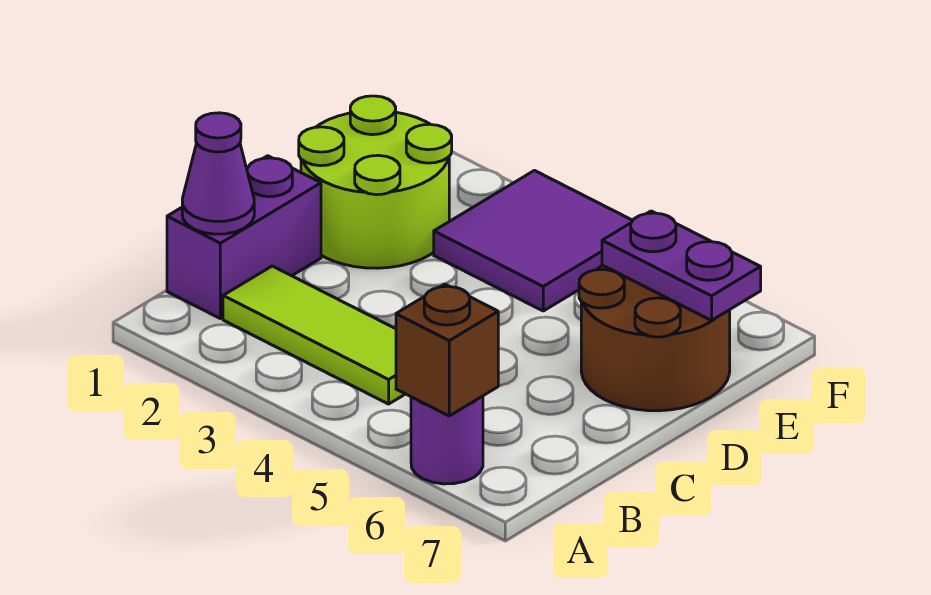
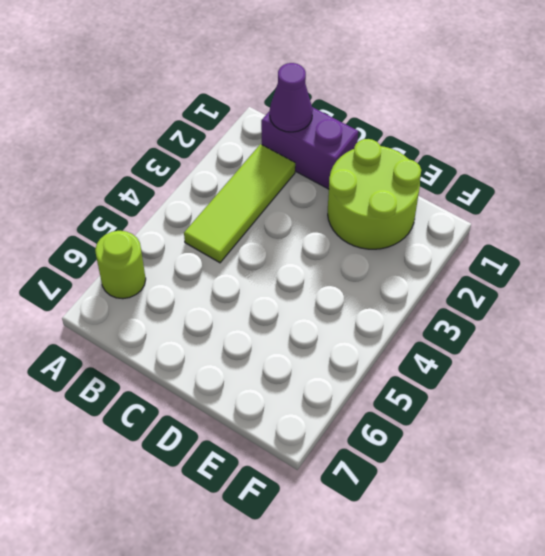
lime 1x1 round brick [95,231,146,299] -> purple 1x1 round brick [411,396,483,484]
none -> brown 2x2 round brick [579,265,730,411]
none -> purple 2x2 tile [434,171,633,311]

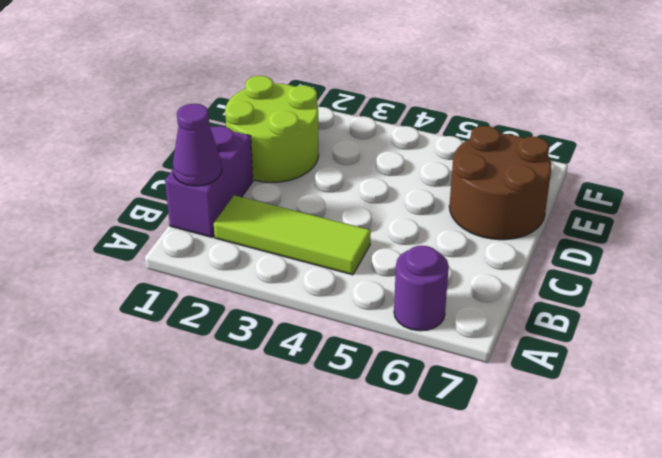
none -> purple 2x2 tile [434,171,633,311]
none -> brown 1x1 brick [396,284,498,416]

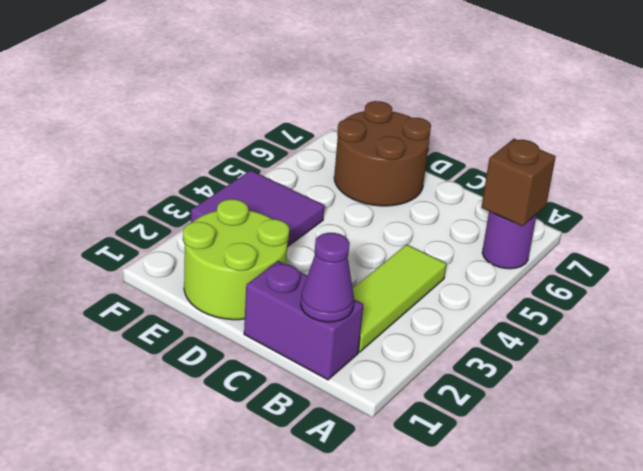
none -> purple 1x2 plate [602,211,761,320]

